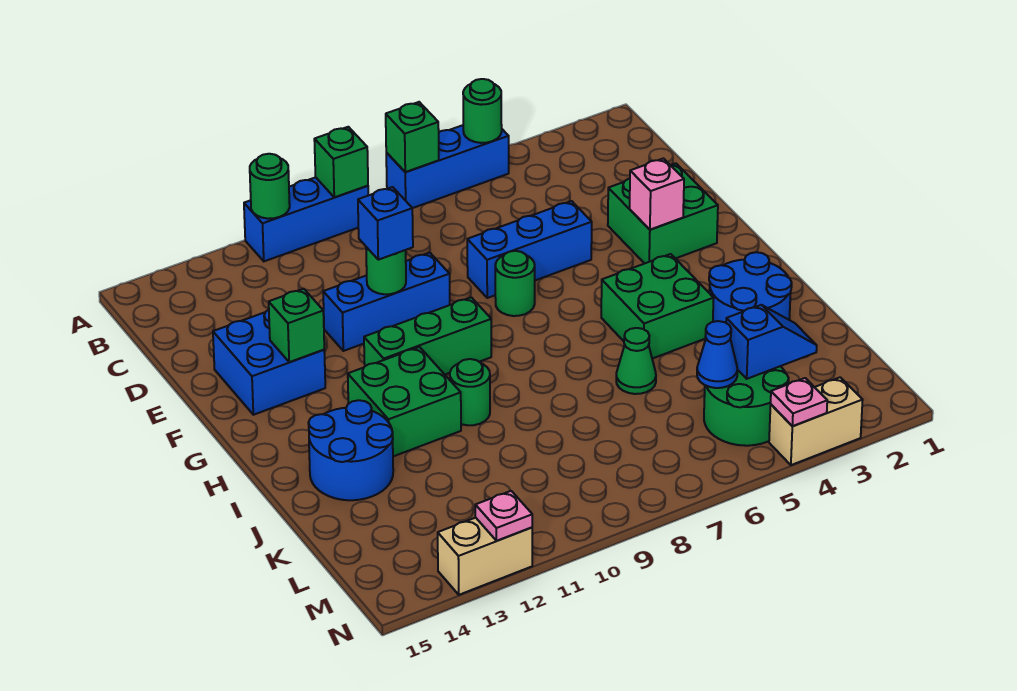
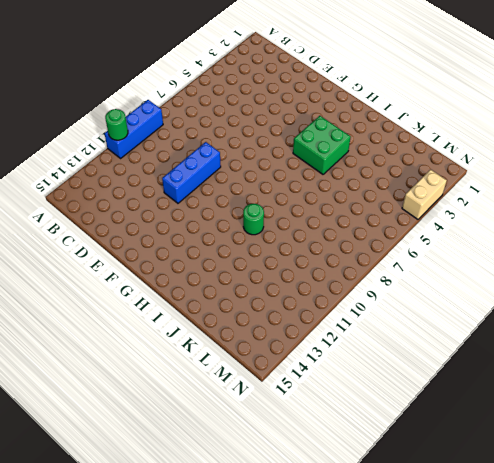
none -> blue 1x3 brick [386,125,509,208]
none -> green 2x2 brick [608,163,718,264]
none -> blue 1x3 brick [467,201,592,298]

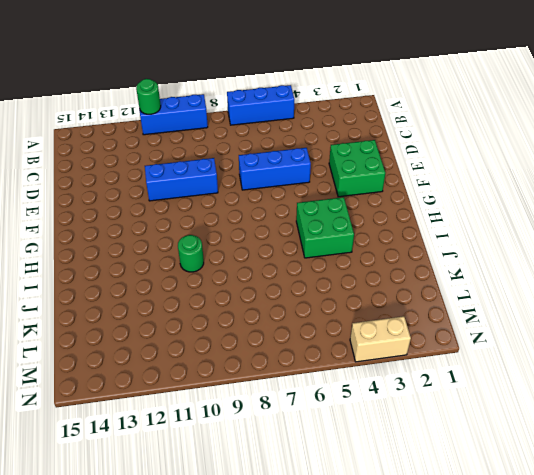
none -> blue 2x2 brick [213,310,325,415]
none -> green 1x1 round brick [495,251,535,316]
none -> green 1x3 brick [364,297,491,374]

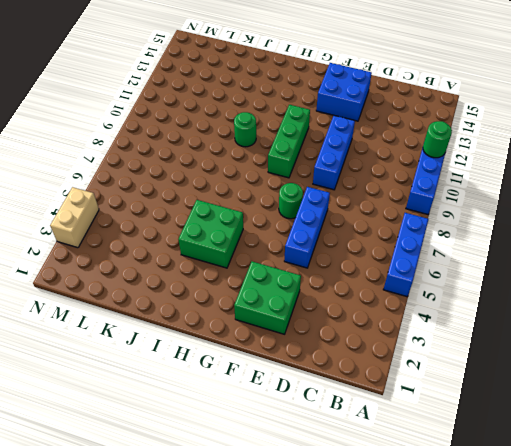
none -> green 2x2 brick [348,347,461,456]
none -> blue 2x2 round brick [709,252,792,323]
none -> blue 2x2 round brick [308,400,393,500]

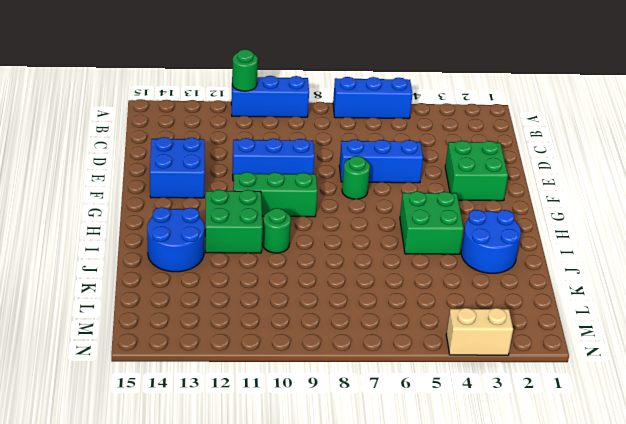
none -> green 1x1 cone [616,328,656,394]
none -> green 2x2 round brick [704,366,789,446]
none -> tan 1x2 brick [438,518,532,595]

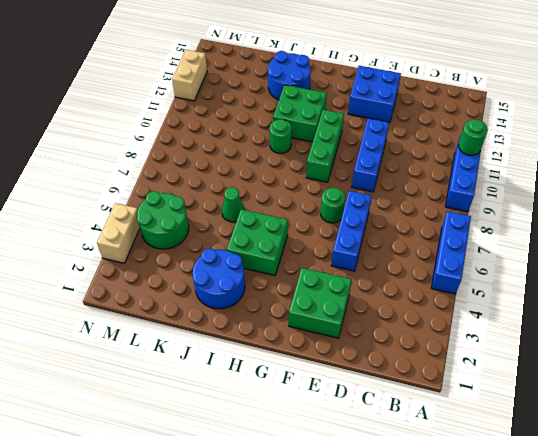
none -> green 1x1 round brick [463,79,502,143]
none -> green 1x1 brick [386,102,439,172]
none -> green 1x1 brick [314,127,368,197]

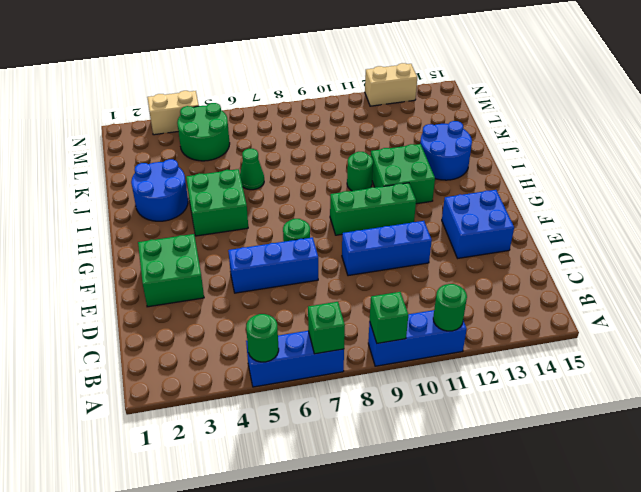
none -> green 1x1 round brick [366,247,406,294]
none -> pink 1x1 brick [630,158,684,230]
none -> green 1x1 brick [269,289,324,362]

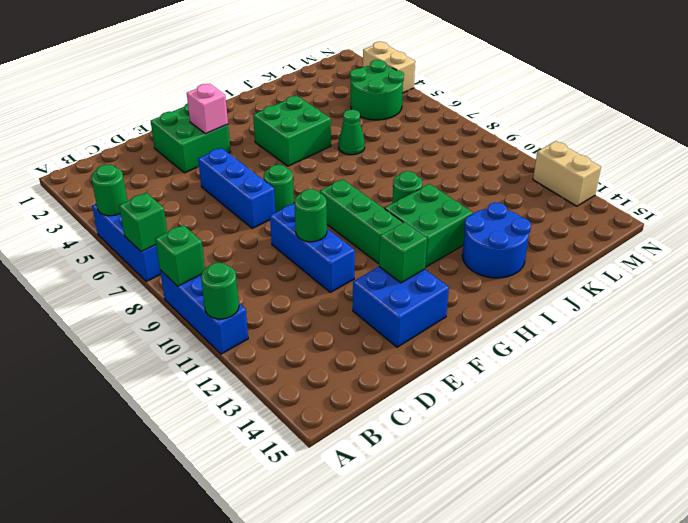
none -> blue 2x2 round brick [709,252,792,323]
none -> blue 1x2 slope [726,305,817,379]
none -> blue 1x1 cone [697,321,737,388]

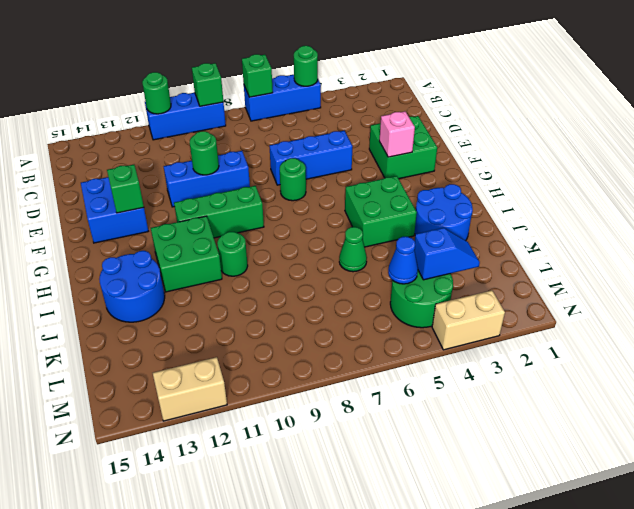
none -> pink 1x1 plate [771,378,827,426]
none -> pink 1x1 plate [475,491,532,541]
none -> blue 1x1 brick [358,187,413,260]

